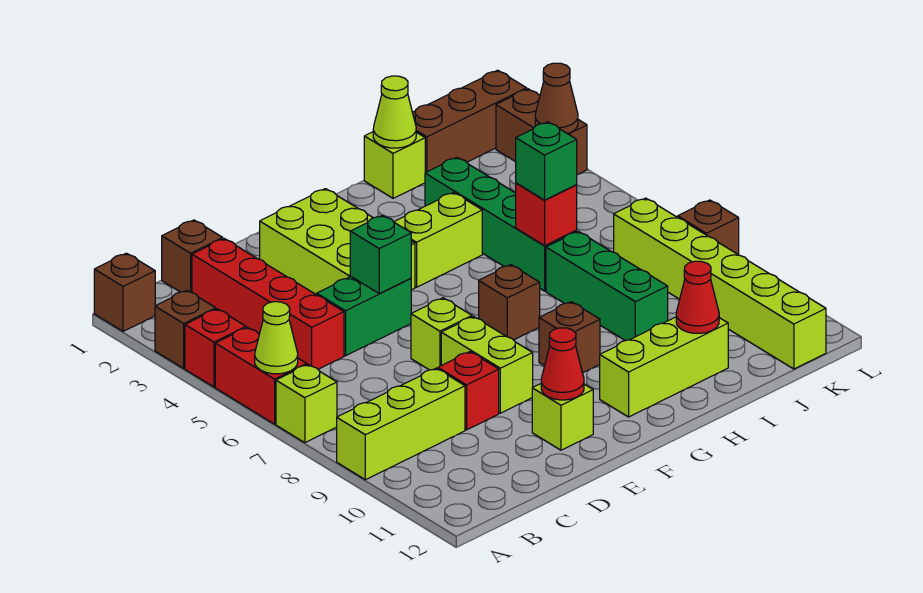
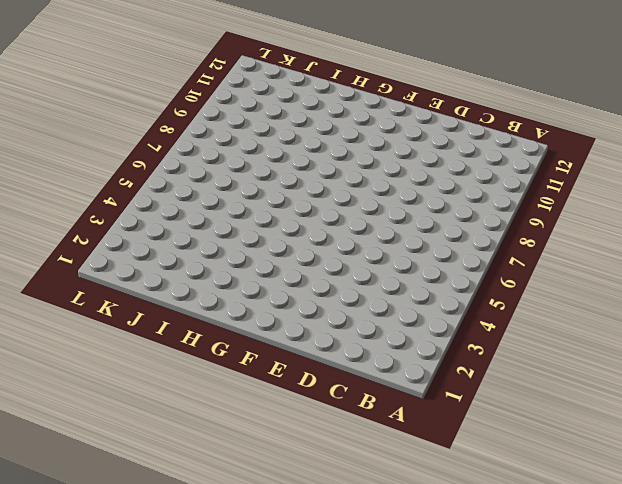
none -> brown 1x1 brick [94,253,156,331]
none -> brown 1x1 brick [155,290,216,368]
none -> red 1x1 brick [185,309,246,387]
none -> red 1x2 brick [215,327,307,424]

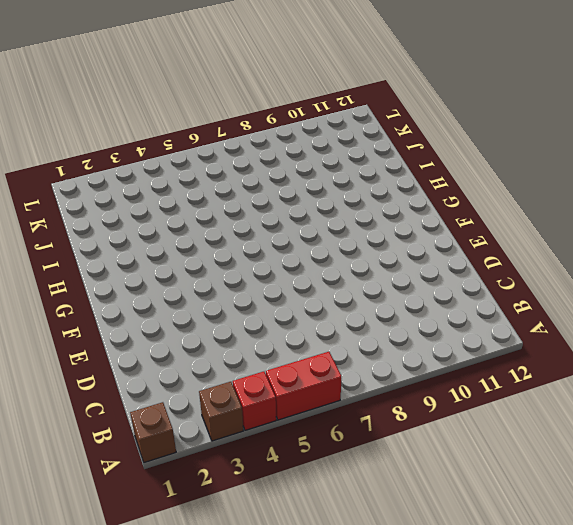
none -> lime 1x1 brick [276,365,337,443]
none -> lime 1x3 brick [337,368,465,480]
none -> brown 1x1 brick [162,220,223,292]
none -> red 1x4 brick [192,239,344,369]

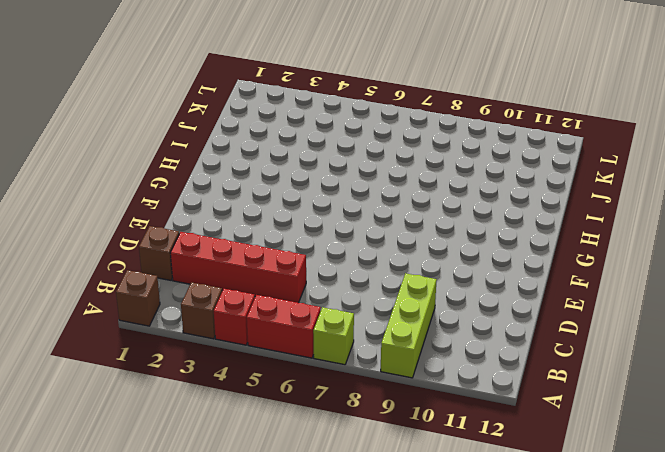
none -> green 1x2 brick [317,277,411,356]
none -> red 1x1 brick [438,352,499,430]
none -> lime 2x3 brick [260,189,415,295]
none -> lime 1x1 brick [411,298,472,370]

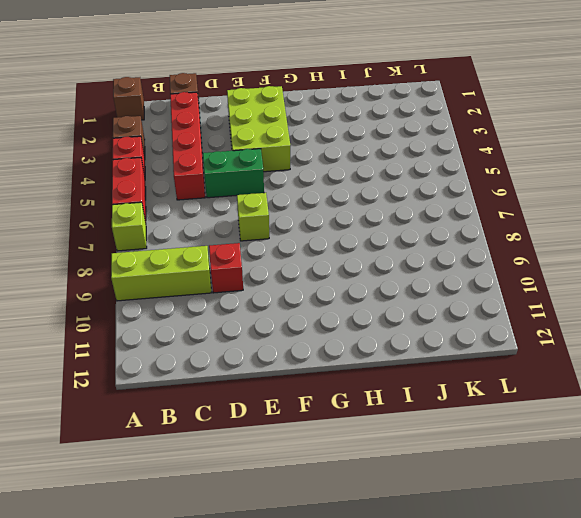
none -> lime 1x2 brick [441,316,533,413]
none -> lime 1x1 brick [532,384,593,450]
none -> lime 1x2 brick [394,192,482,287]
none -> brown 1x1 brick [479,265,540,340]

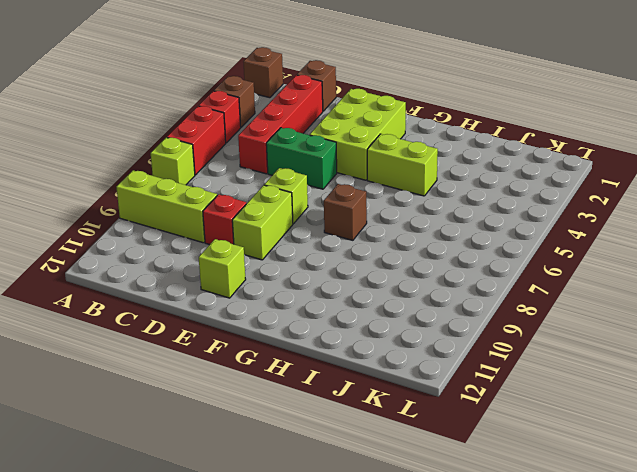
none -> brown 1x1 brick [539,302,600,373]
none -> lime 1x3 brick [600,317,728,417]
none -> lime 1x1 brick [364,132,425,198]
none -> green 1x4 brick [425,157,577,291]

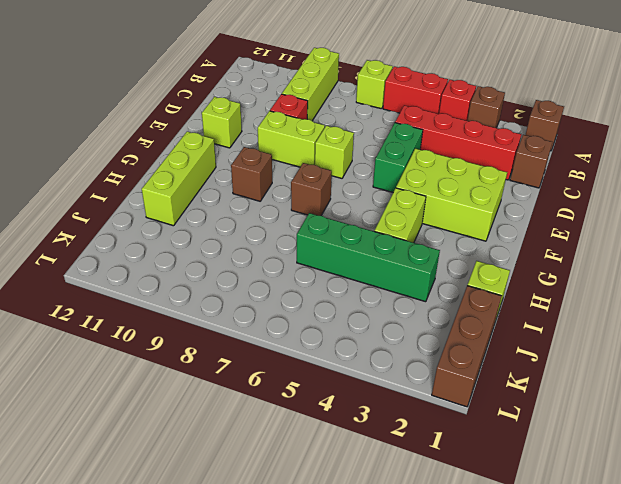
none -> green 1x3 brick [546,231,668,341]
none -> lime 1x6 brick [614,198,826,369]
none -> brown 1x2 brick [496,89,587,175]
none -> brown 1x1 brick [678,200,739,255]

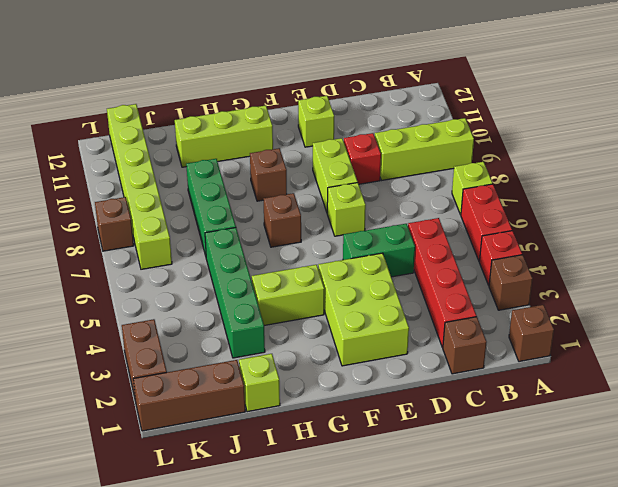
none -> lime 1x1 cone [255,302,298,374]
none -> green 1x1 brick [350,215,411,293]
none -> red 1x1 cone [541,328,584,400]
none -> lime 1x1 cone [373,76,416,148]

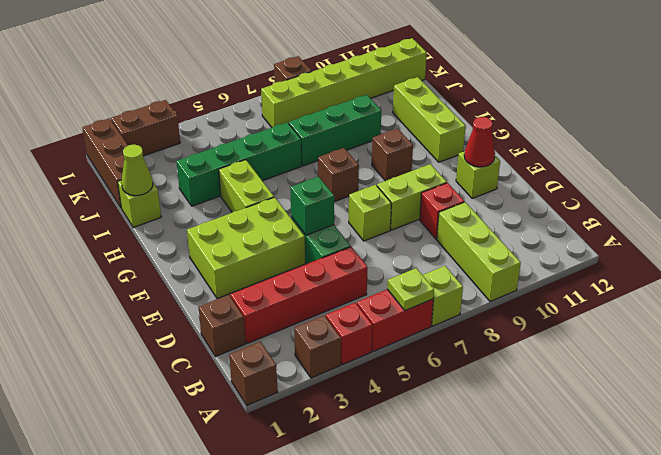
lime 1x1 plate [387,268,434,311] -> lime 1x1 cone [255,302,298,374]
none -> red 1x1 brick [516,183,577,246]
none -> red 1x1 cone [676,261,719,333]
none -> brown 1x1 cone [535,63,578,134]
none -> green 1x1 brick [516,122,577,200]

